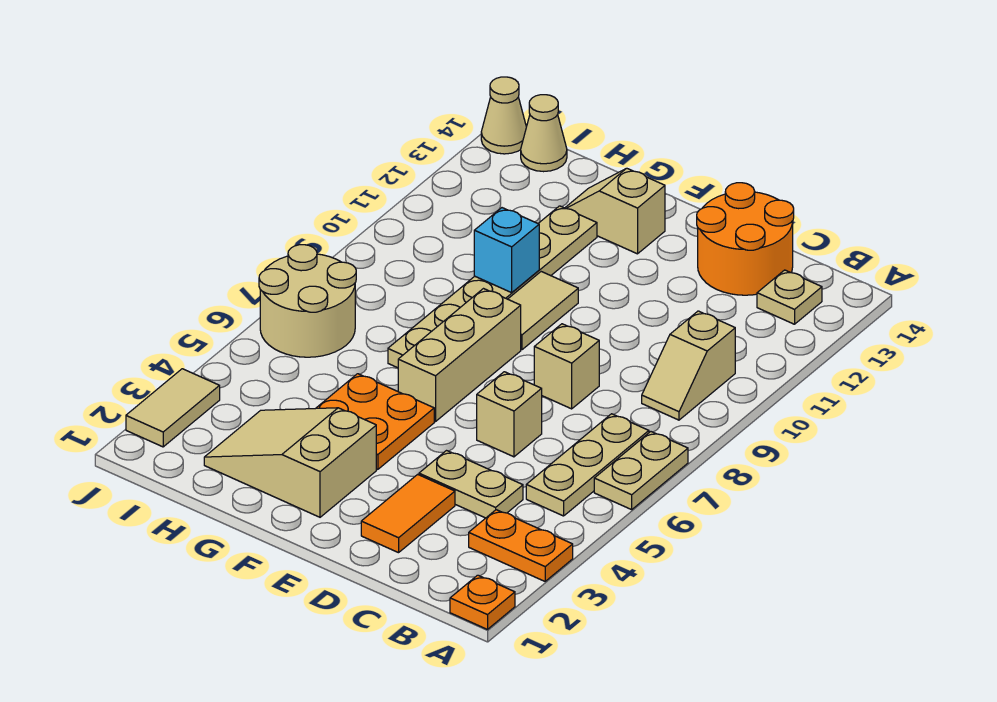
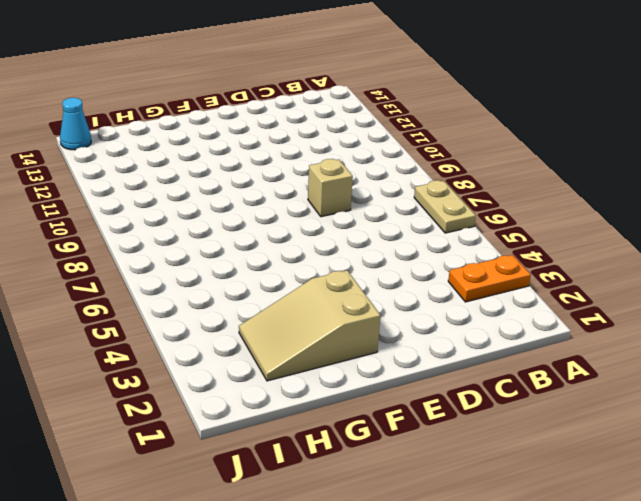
cyan 1x1 cone [60,98,91,150] -> tan 1x1 cone [481,77,526,154]
none -> orange 1x1 plate [450,575,515,629]
none -> tan 1x3 plate [526,414,649,516]
none -> tan 1x2 slope [642,311,735,420]

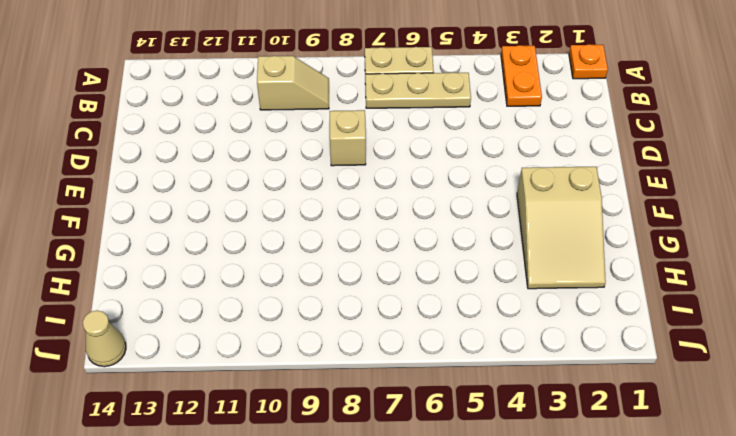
none -> tan 1x1 plate [757,270,822,324]
none -> tan 1x2 plate [419,451,523,518]
none -> orange 2x2 round brick [697,183,794,295]

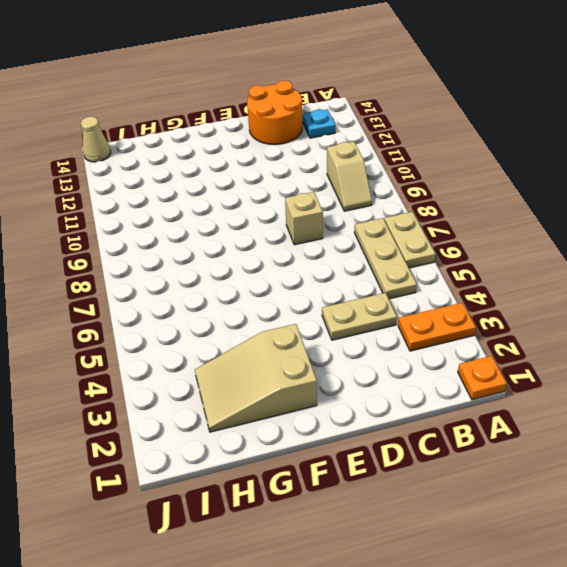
cyan 1x1 plate [303,110,335,138] -> tan 1x1 plate [757,270,822,324]
none -> orange 1x2 tile [361,474,455,553]
none -> tan 1x1 brick [477,372,542,457]
none -> orange 2x2 plate [317,374,434,469]

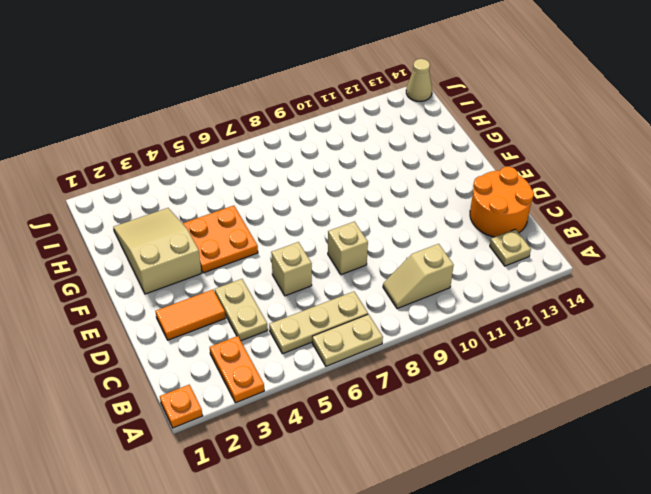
none -> tan 1x3 brick [398,289,521,422]
none -> tan 1x2 tile [508,272,578,350]
none -> tan 1x2 slope [565,168,665,254]

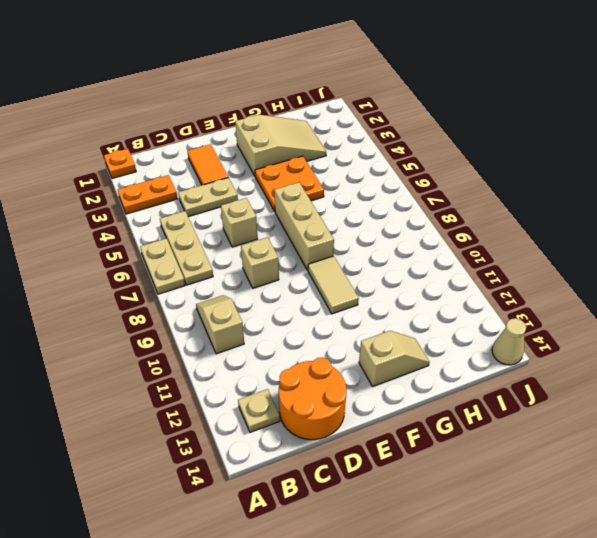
none -> tan 1x6 plate [388,206,597,368]
none -> tan 2x2 round brick [259,245,356,357]
none -> tan 1x1 cone [521,95,567,172]

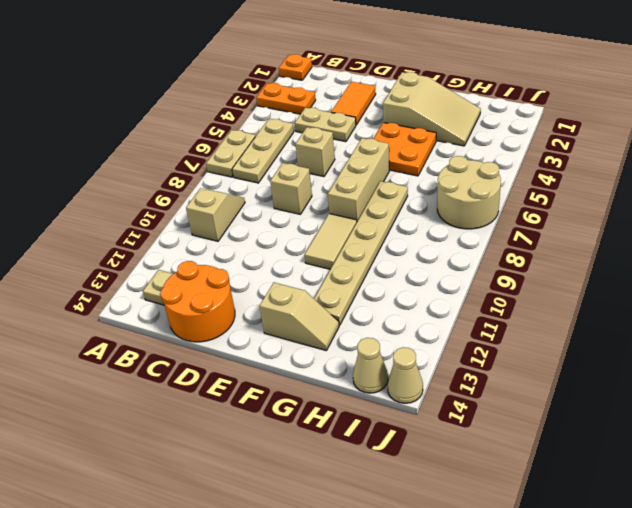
none -> tan 1x2 tile [126,369,220,447]
none -> cyan 1x1 brick [474,208,539,293]

